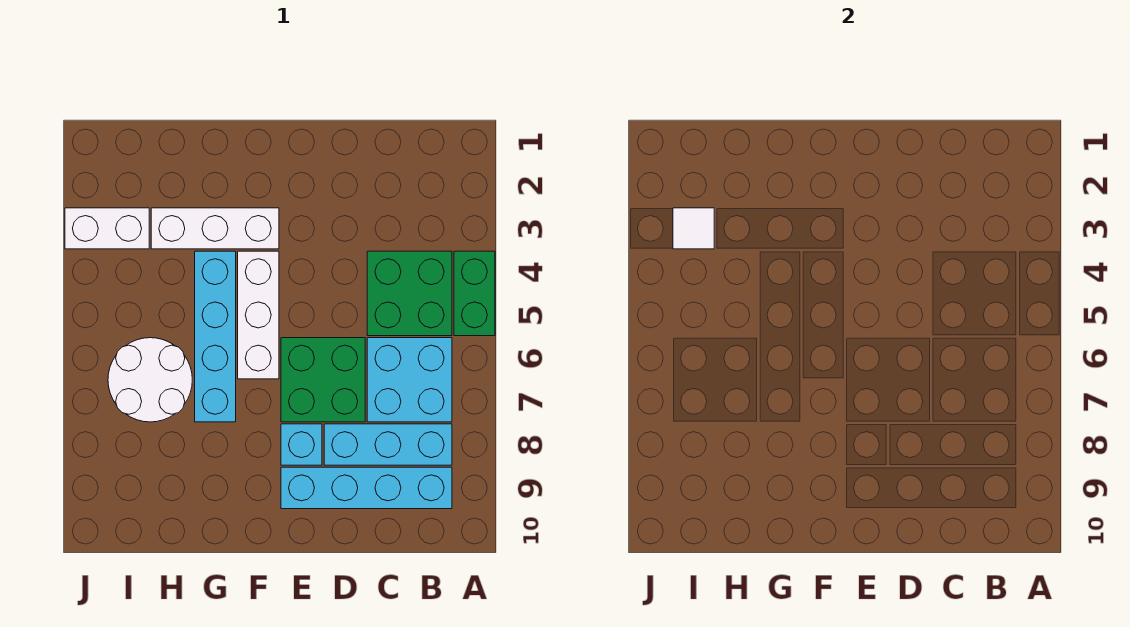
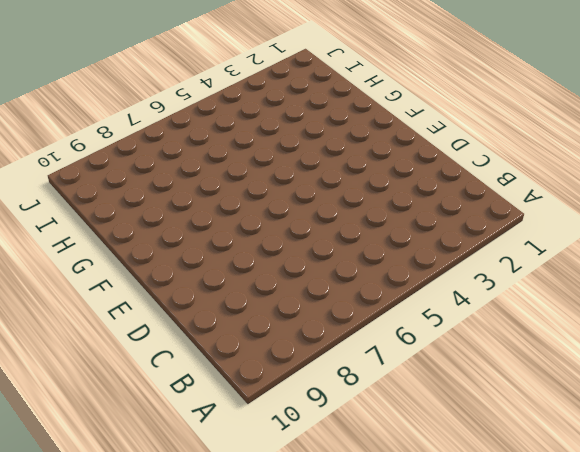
none -> green 1x2 brick [454,251,495,336]
none -> green 2x2 brick [367,251,452,336]
none -> cyan 2x2 brick [367,338,452,422]

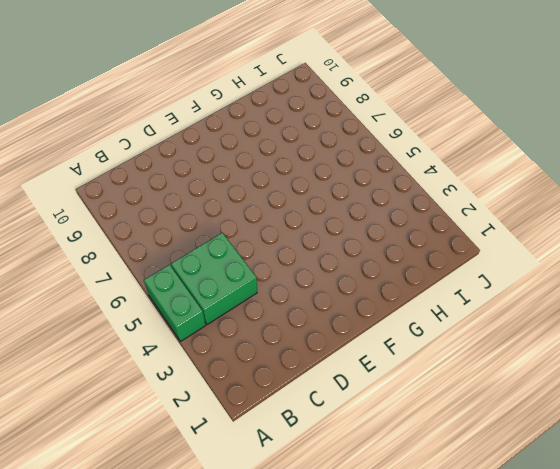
none -> cyan 2x2 brick [367,338,452,422]
none -> cyan 1x3 brick [324,424,452,465]
none -> cyan 1x4 brick [281,467,452,509]

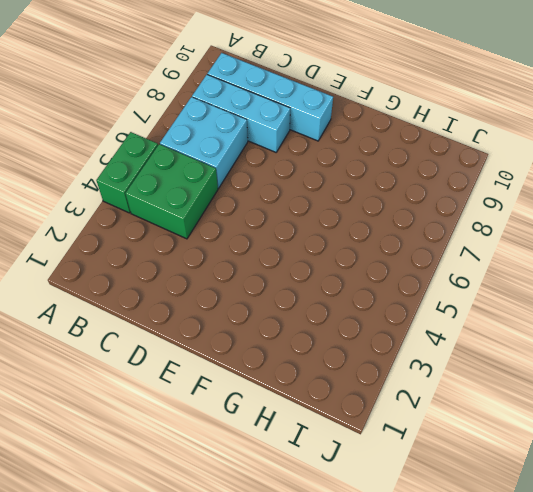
none -> green 2x2 brick [281,338,365,422]
none -> cyan 1x1 brick [281,424,322,465]
none -> white 1x3 brick [151,208,279,249]

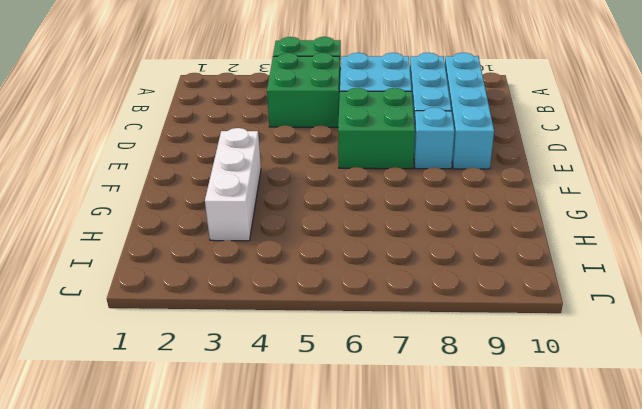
none -> white 1x3 brick [238,251,279,379]
none -> cyan 1x4 brick [195,251,236,422]
none -> white 2x2 round brick [108,338,192,422]

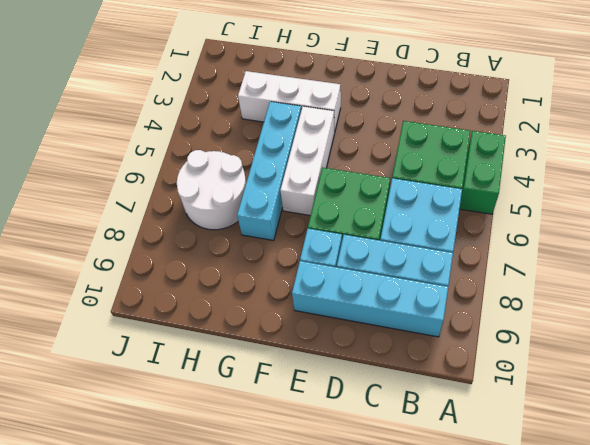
none -> white 1x2 brick [65,208,149,249]
none -> white 1x1 tile [673,208,714,249]

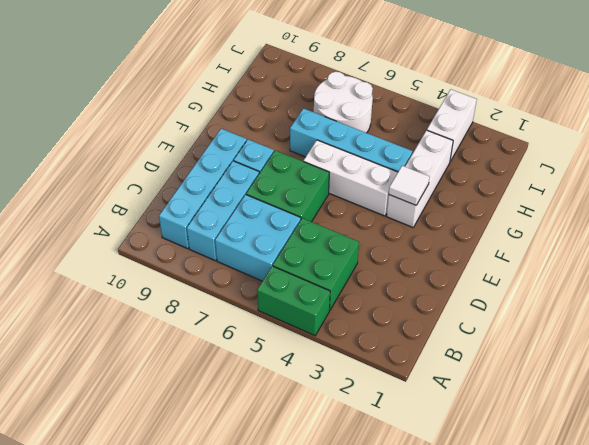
white 1x1 tile [389,166,430,205] -> white 1x1 tile moved to [673,208,714,249]

